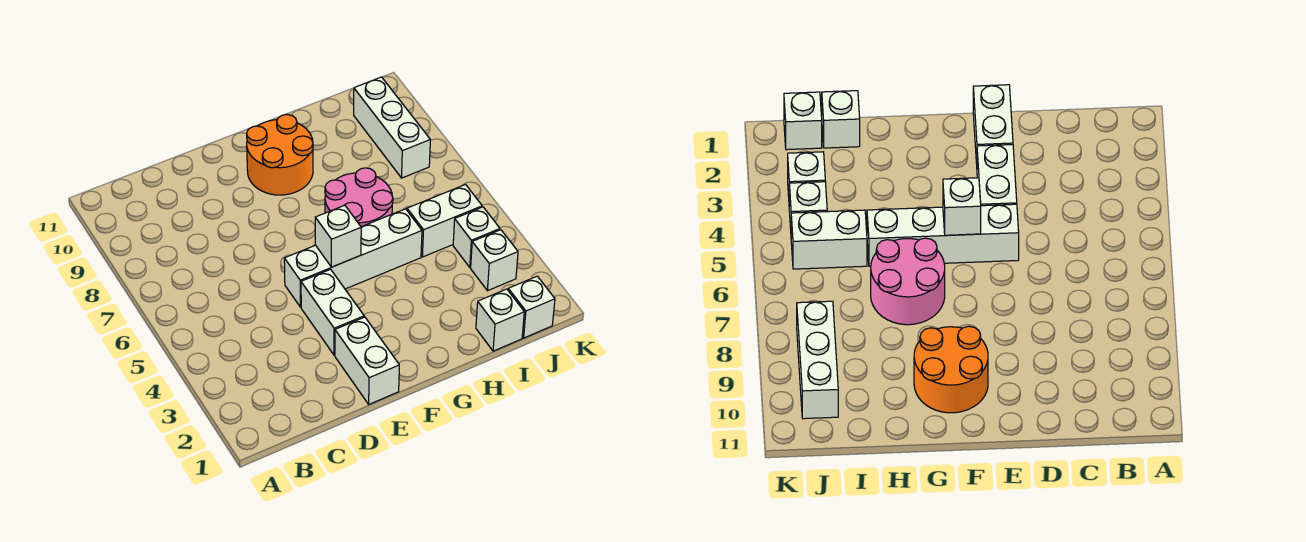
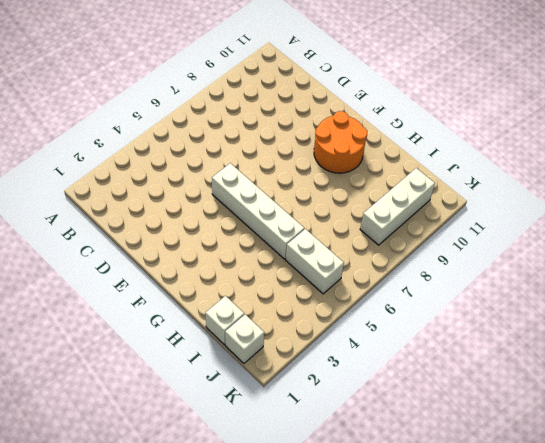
none -> white 1x2 brick [335,317,399,404]
none -> white 1x2 brick [301,269,364,355]
none -> pink 2x2 round brick [325,168,393,227]

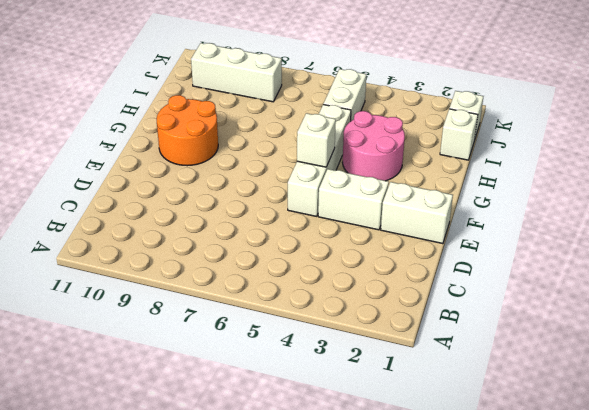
pink 2x2 round brick [342,111,405,181] -> pink 2x2 round brick moved to [325,168,393,227]
none -> white 1x1 brick [471,230,518,291]
none -> white 1x1 brick [453,207,500,267]

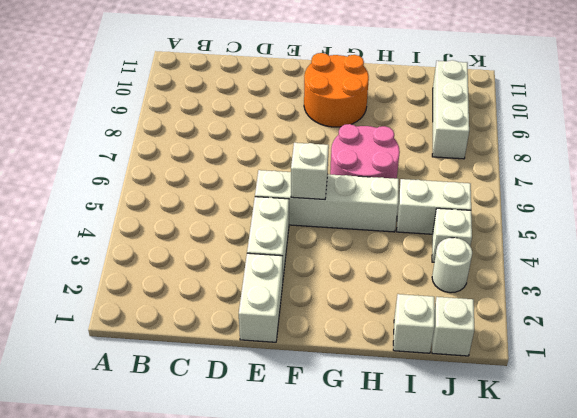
white 1x1 round brick [432,238,472,293] -> white 1x1 brick [471,230,518,291]

